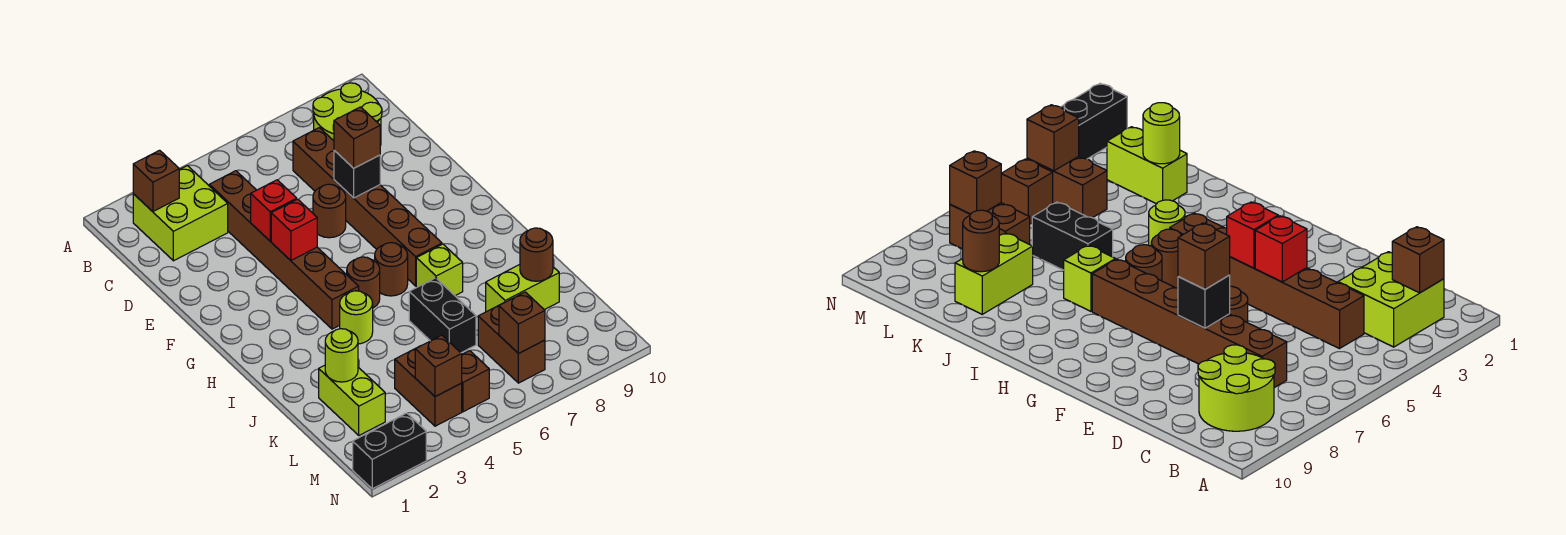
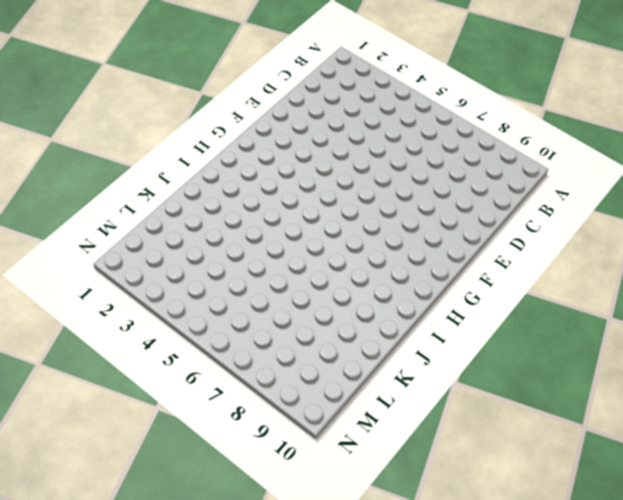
none -> lime 2x2 brick [133,166,228,261]
none -> lime 2x2 round brick [313,83,382,146]
none -> brown 1x6 brick [209,171,359,329]

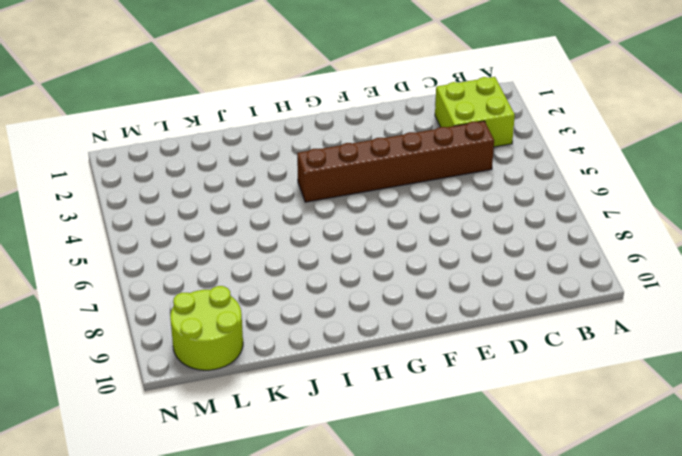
lime 2x2 round brick [170,286,243,370] -> lime 2x2 round brick moved to [313,83,382,146]
none -> brown 1x6 brick [293,128,442,286]
none -> brown 1x1 round brick [313,184,346,238]
none -> brown 1x1 round brick [347,257,380,308]

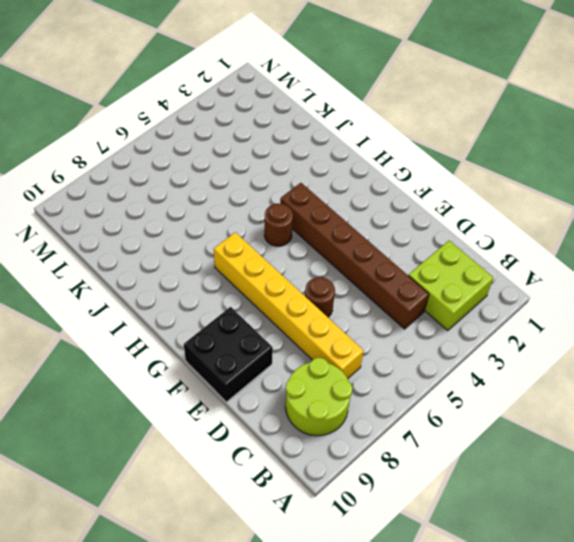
yellow 1x6 brick [214,232,364,378] -> brown 1x6 brick [293,128,442,286]
black 2x2 brick [184,307,273,402] -> none
none -> brown 1x1 round brick [375,243,408,296]
none -> lime 1x1 round brick [340,291,373,344]
none -> lime 1x1 brick [416,244,463,296]

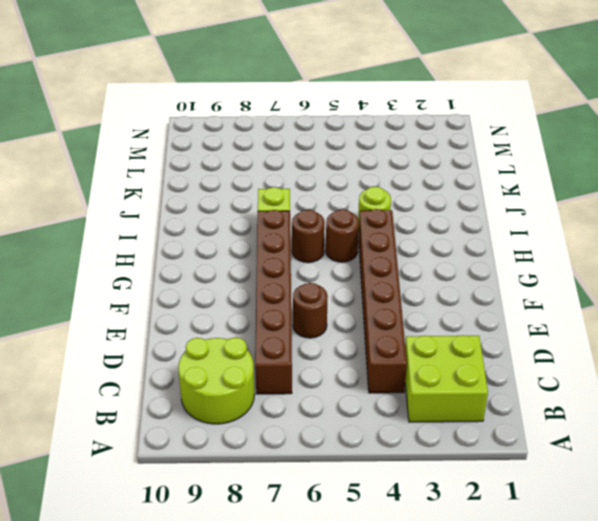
none -> black 1x2 brick [409,278,476,353]
none -> lime 1x2 brick [319,365,385,435]
none -> lime 1x2 brick [486,265,559,312]

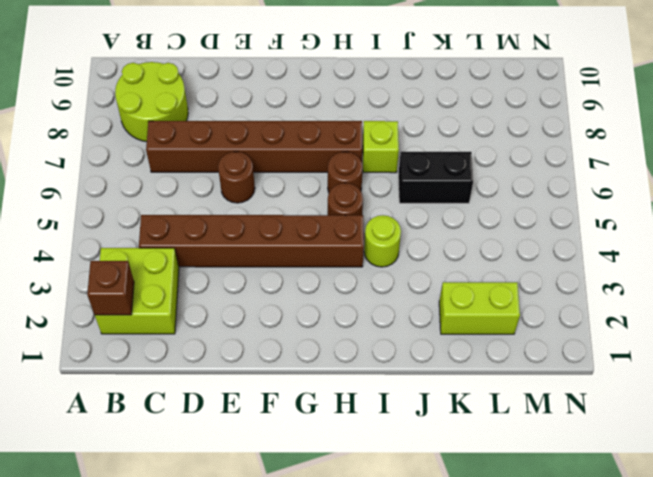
none -> lime 1x2 brick [486,265,559,312]
none -> brown 1x2 brick [395,346,462,426]
none -> brown 1x2 brick [478,305,545,383]

